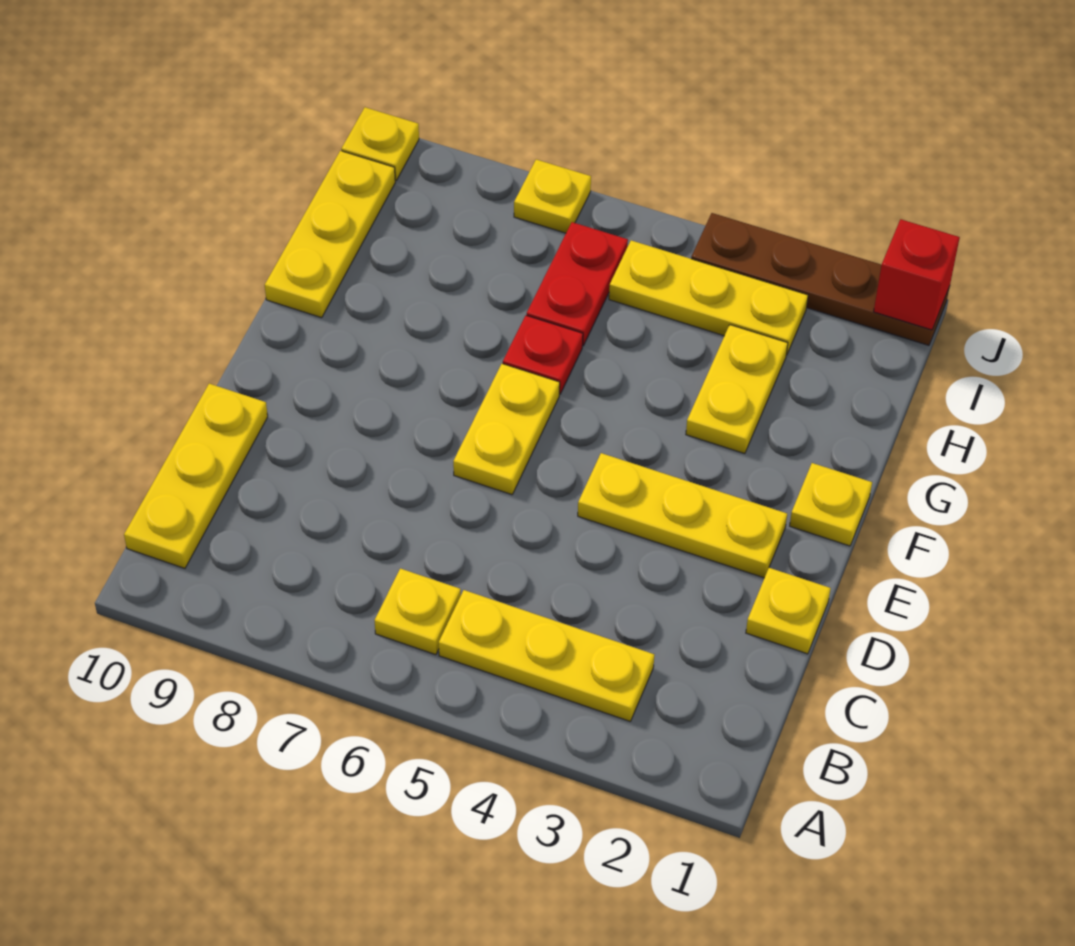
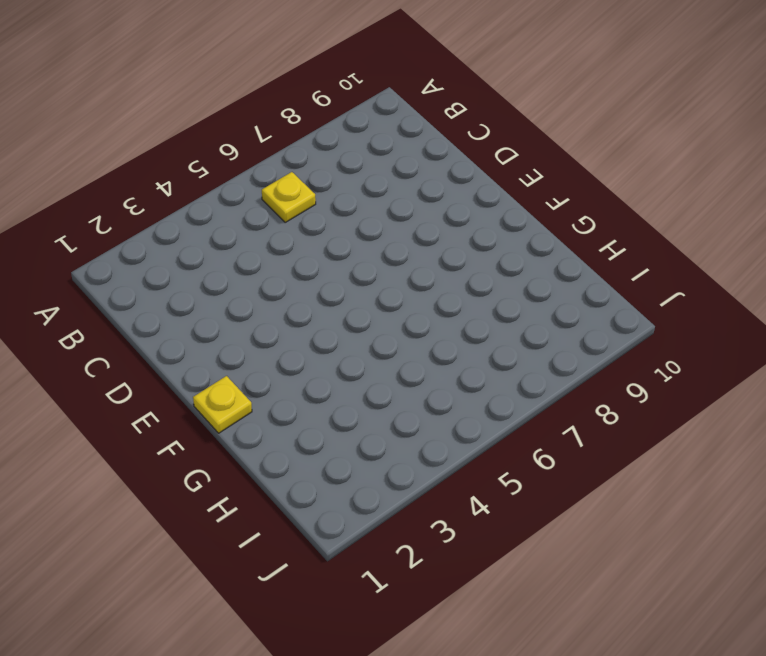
none -> yellow 1x3 plate [439,590,654,721]
none -> yellow 1x3 plate [124,384,268,568]
none -> yellow 1x1 plate [746,568,831,654]

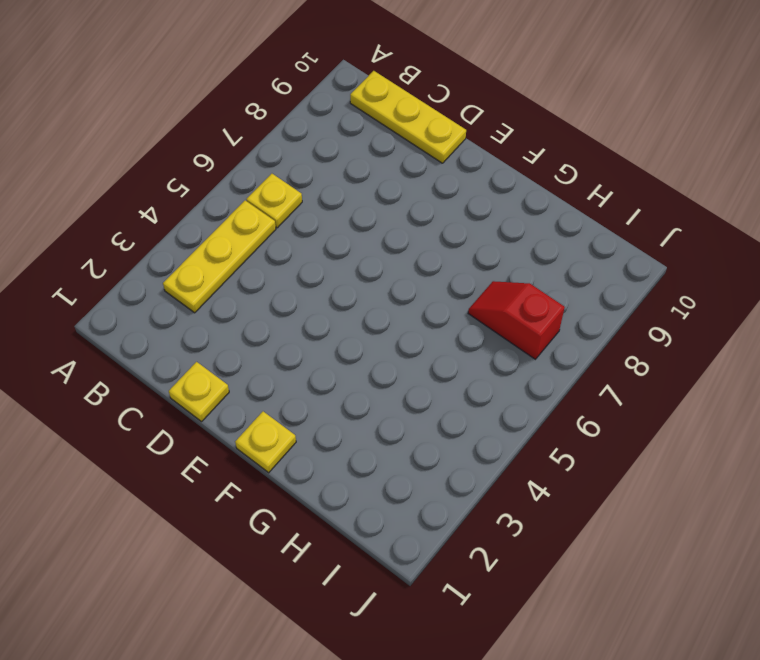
red 1x2 slope [468,281,565,359] -> none
none -> yellow 1x3 plate [578,453,787,578]
none -> yellow 1x2 plate [453,364,560,495]
none -> yellow 1x2 plate [686,325,788,454]

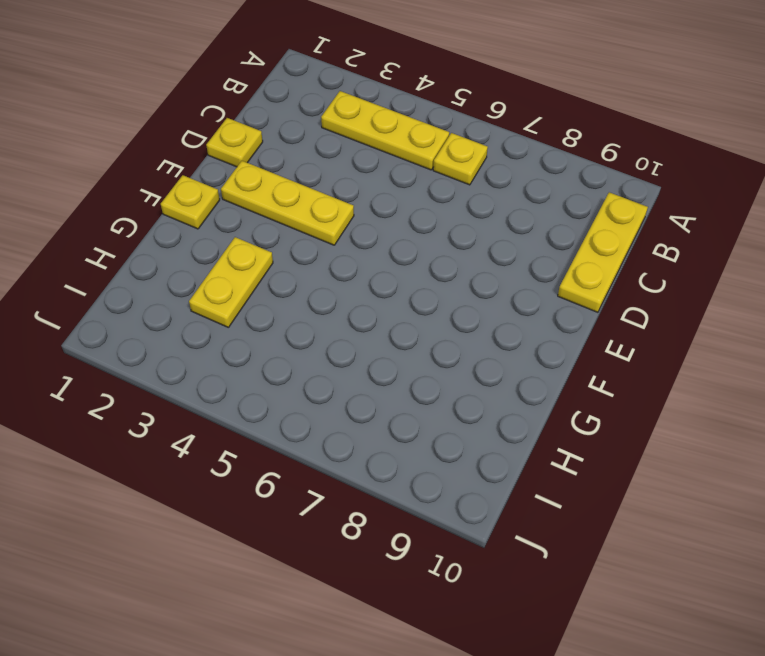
none -> yellow 1x2 plate [453,364,560,495]
none -> red 1x1 plate [503,315,583,394]
none -> yellow 1x3 plate [265,151,395,318]

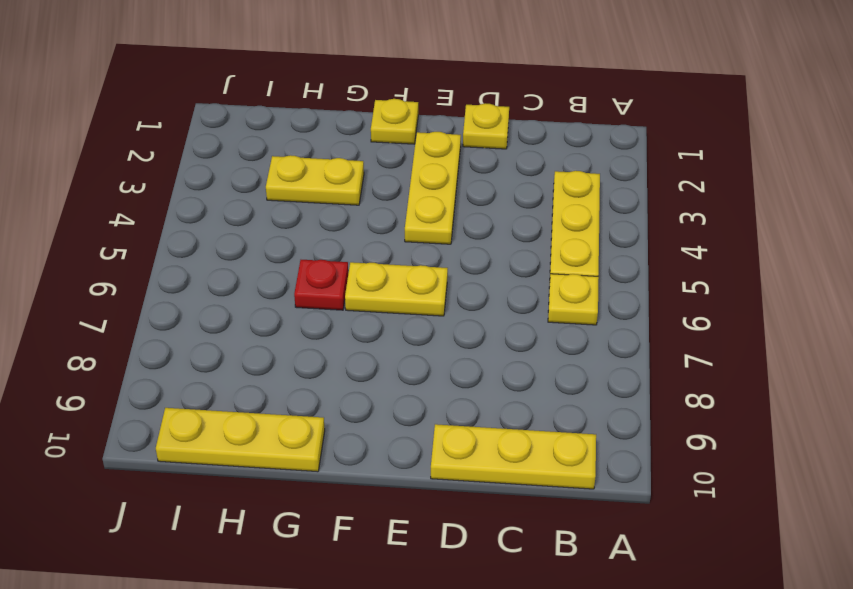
none -> red 1x2 plate [527,222,628,346]
none -> yellow 1x3 plate [609,240,808,355]
none -> brown 1x4 plate [691,213,949,345]

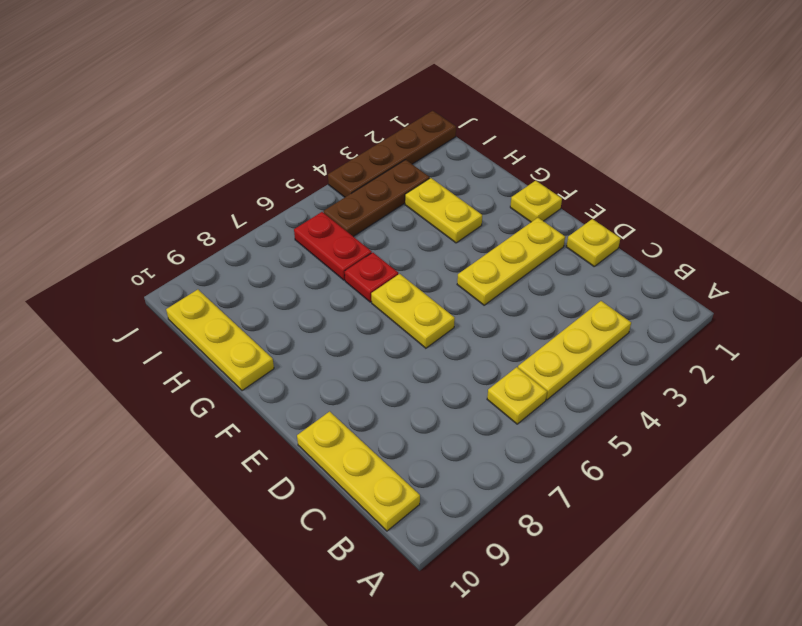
brown 1x3 plate [323,160,430,237] -> yellow 1x3 plate [609,240,808,355]
none -> yellow 1x1 plate [514,159,591,233]
none -> yellow 1x1 plate [341,107,419,180]
none -> red 1x1 brick [874,219,960,330]

